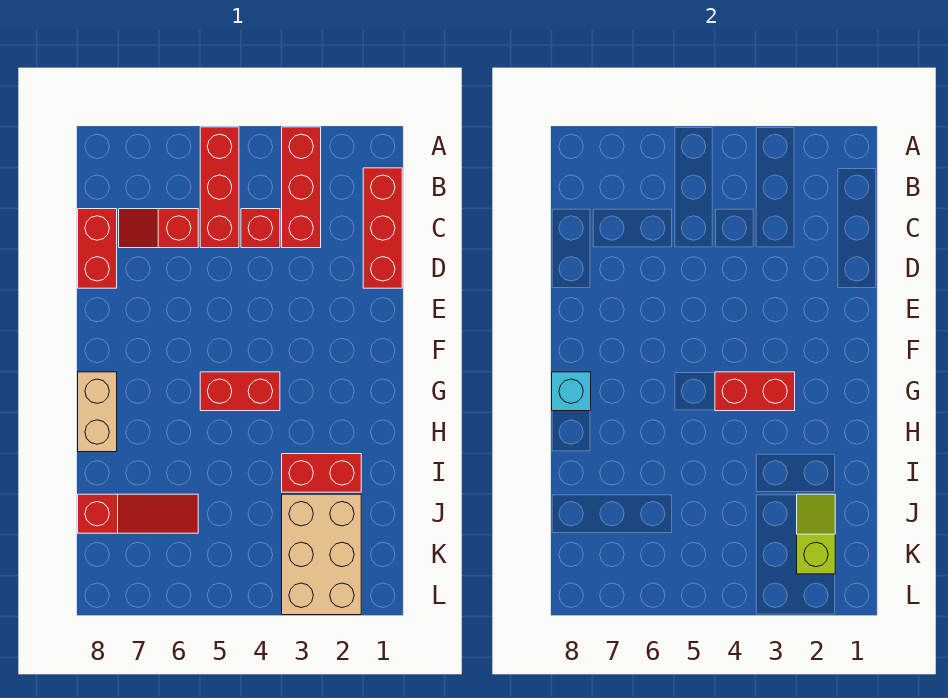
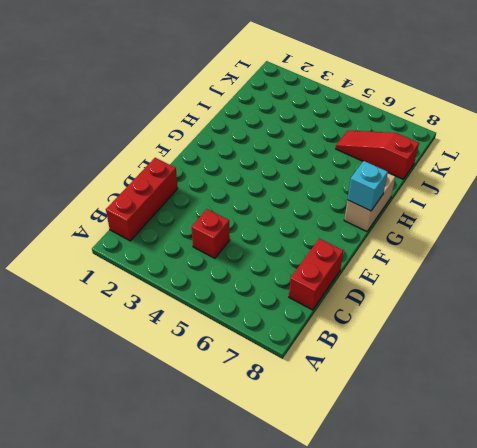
none -> red 1x3 brick [282,127,321,248]
none -> red 1x3 brick [200,127,239,248]
none -> red 1x2 slope [119,209,198,248]

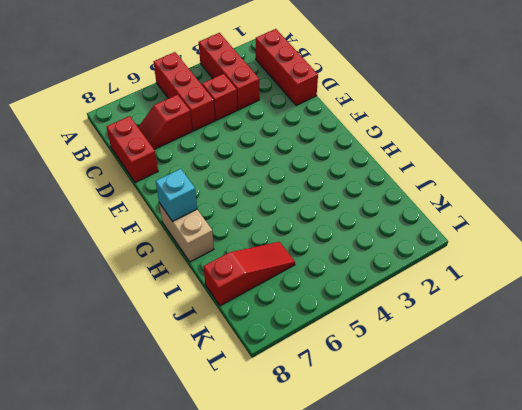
none -> red 1x2 brick [200,372,280,411]
none -> red 1x2 brick [282,454,361,492]
none -> tan 2x3 brick [282,494,361,615]

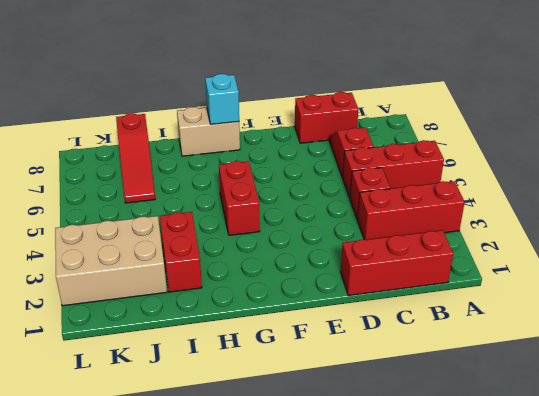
none -> red 1x2 brick [715,372,795,411]
none -> lime 1x2 slope [797,494,835,574]

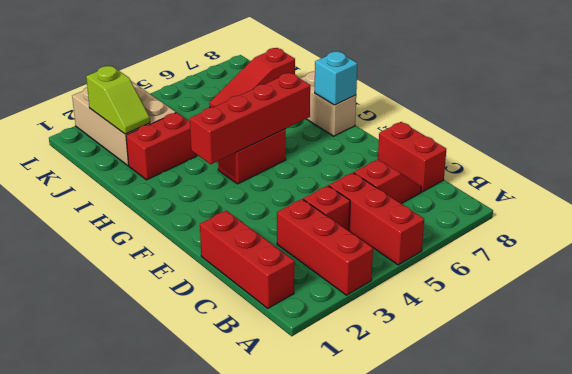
red 1x4 brick [190,73,310,164] -> red 1x2 brick [715,372,795,411]

